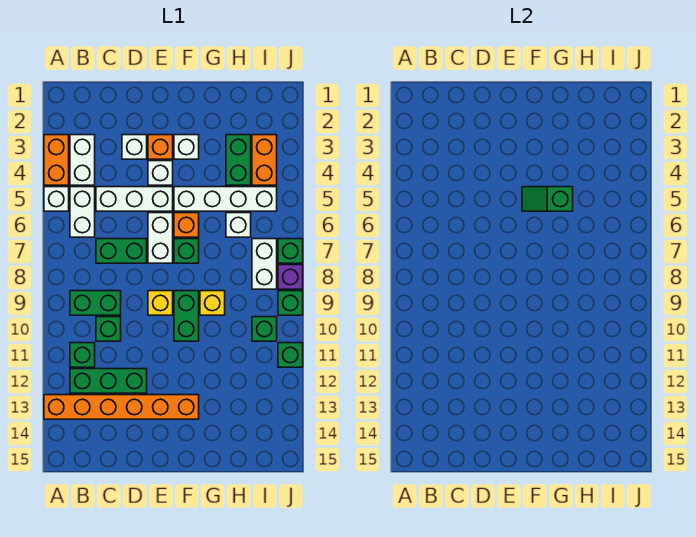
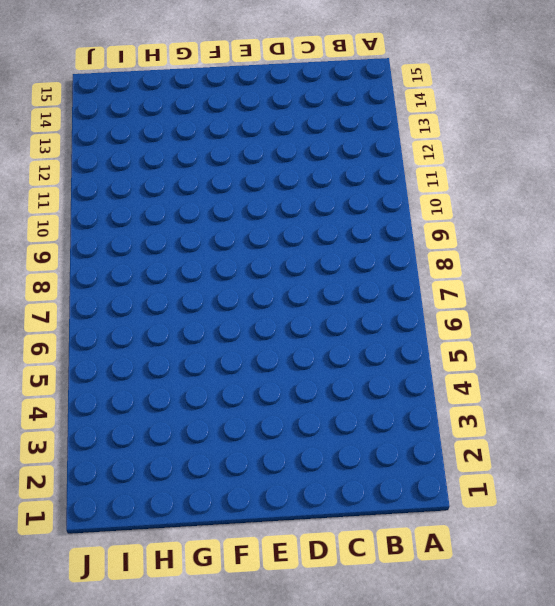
none -> orange 1x2 brick [44,135,69,185]
none -> white 1x1 brick [44,187,69,211]
none -> orange 1x6 brick [44,395,199,419]
none -> white 1x2 brick [70,135,95,185]

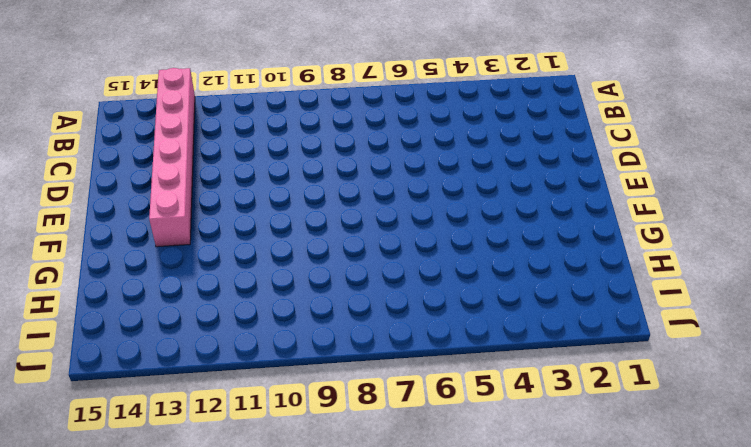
pink 1x6 brick [149,68,195,247] -> orange 1x6 brick [44,395,199,419]
none -> orange 1x2 brick [44,135,69,185]
none -> white 1x1 brick [44,187,69,211]
none -> white 1x2 brick [70,135,95,185]
none -> white 1x2 brick [70,187,95,237]

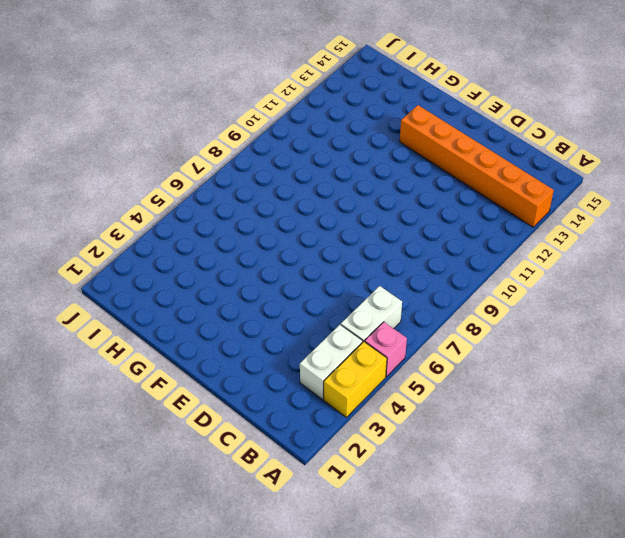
yellow 1x2 brick [324,342,387,417] -> orange 1x2 brick [44,135,69,185]
pink 1x1 brick [365,322,407,377] -> white 1x1 brick [44,187,69,211]
none -> green 1x2 brick [70,291,121,315]
none -> green 1x1 brick [70,343,95,367]
none -> green 1x3 brick [70,369,147,393]
none -> white 1x3 brick [96,187,173,211]

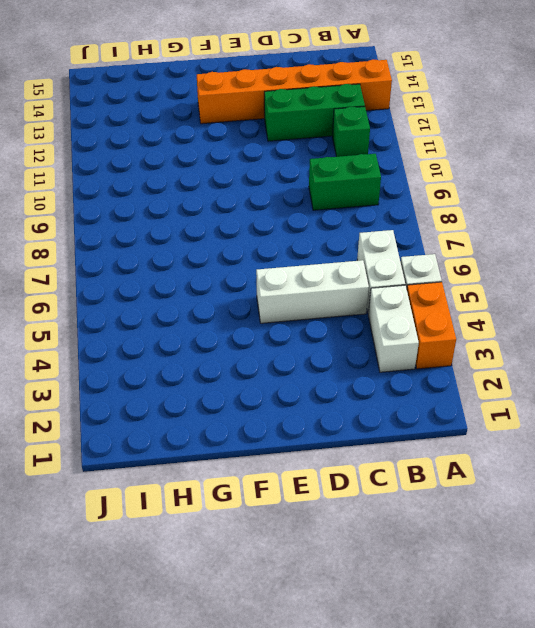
none -> green 1x2 brick [96,239,147,263]
none -> green 1x1 brick [96,317,121,341]
none -> white 1x1 brick [122,135,147,159]
none -> orange 1x1 brick [148,135,173,159]

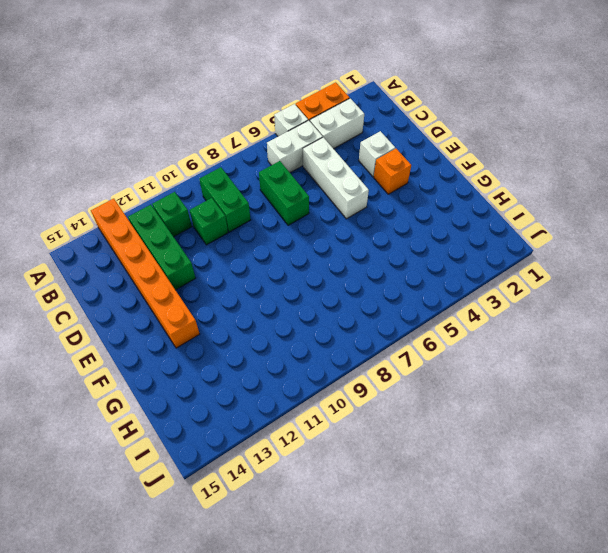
none -> white 1x1 brick [148,161,173,185]
none -> white 1x2 brick [148,213,173,263]
none -> yellow 1x1 brick [148,291,173,315]
none -> white 1x1 brick [174,135,199,159]

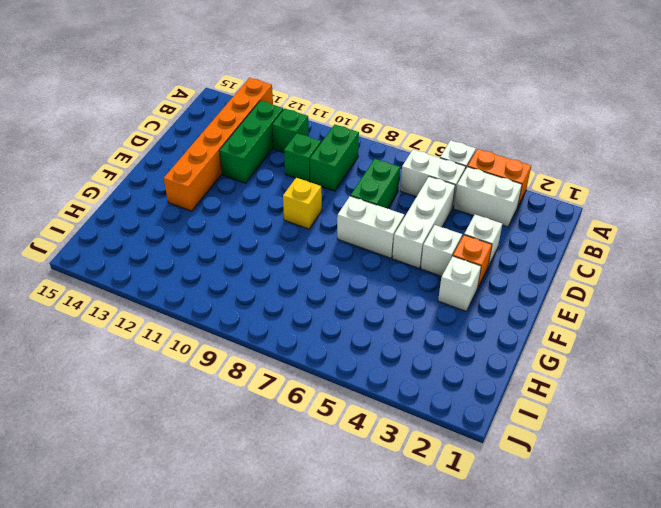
none -> white 1x4 brick [174,187,277,211]
none -> orange 1x1 brick [174,213,199,237]
none -> green 1x1 brick [174,239,199,263]
none -> green 1x2 brick [174,291,199,341]

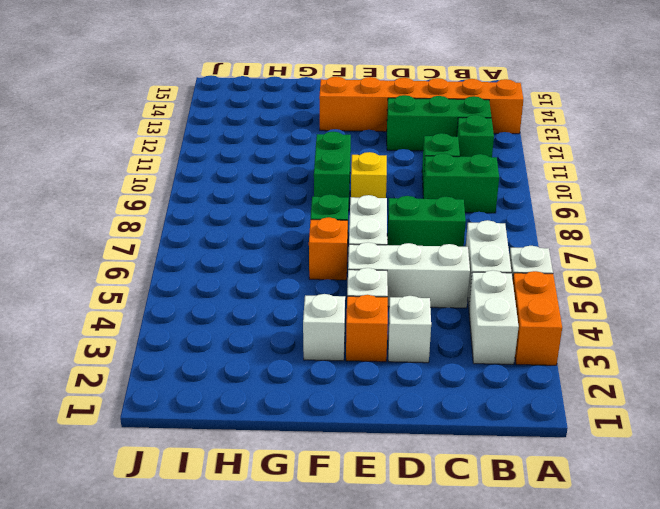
none -> white 1x4 brick [174,187,277,211]
none -> yellow 1x1 brick [200,291,225,315]
none -> green 1x2 brick [226,135,251,185]
none -> white 1x1 brick [226,213,251,237]

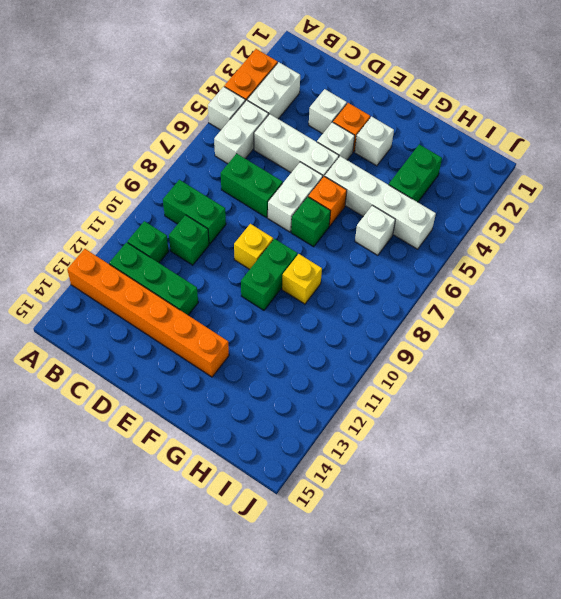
none -> orange 1x2 brick [252,135,277,185]
none -> white 1x2 brick [252,239,277,289]
none -> green 1x1 brick [252,317,277,341]
none -> green 1x1 brick [278,239,303,263]

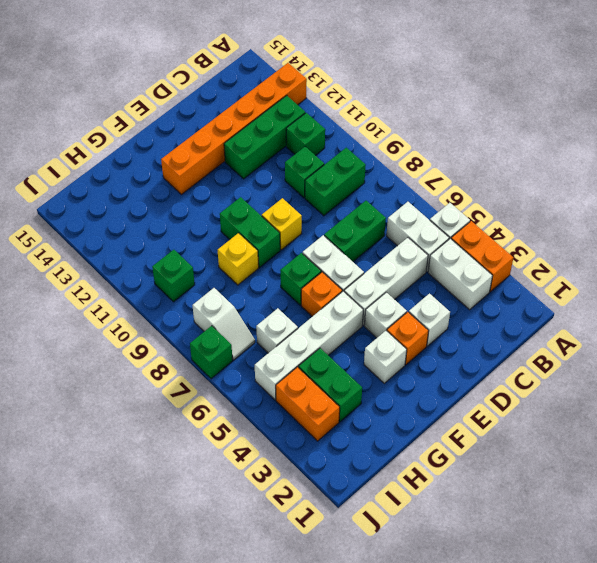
white 1x2 slope [192,288,255,360] -> white 1x2 brick [252,239,277,289]
none -> purple 1x1 brick [278,265,303,289]
none -> green 1x1 brick [278,291,303,315]
none -> green 1x1 brick [278,343,303,367]
none -> green 1x2 slope [522,187,573,211]

